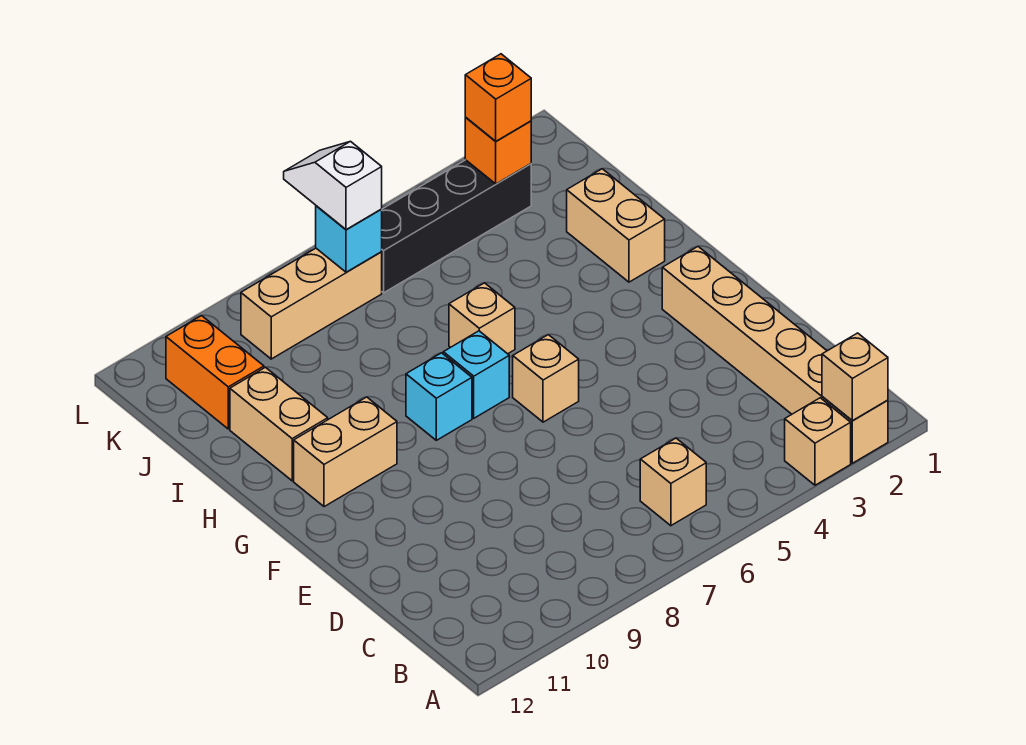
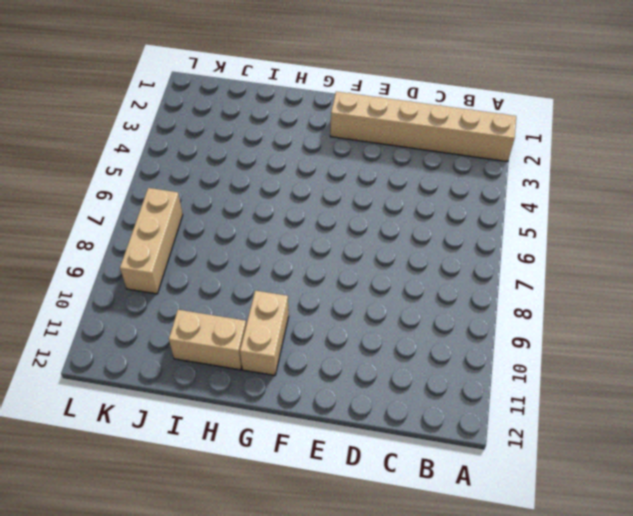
none -> tan 1x1 brick [785,398,851,485]
none -> tan 1x1 brick [640,438,706,526]
none -> tan 1x1 brick [513,335,579,422]

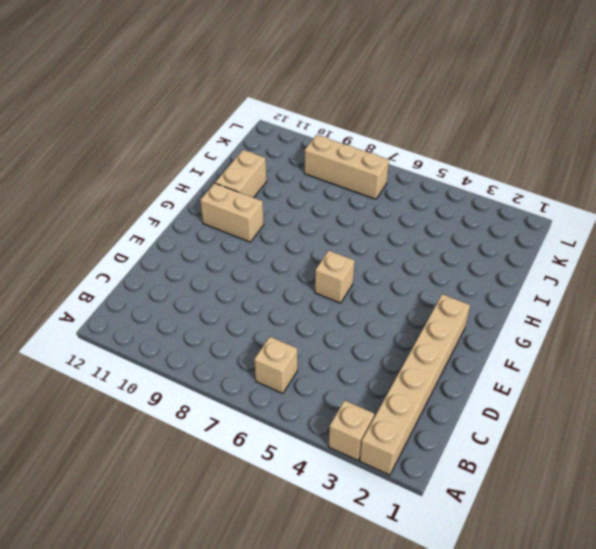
none -> cyan 1x1 brick [443,331,509,418]
none -> cyan 1x1 brick [406,353,472,440]
none -> tan 1x2 brick [567,169,665,282]

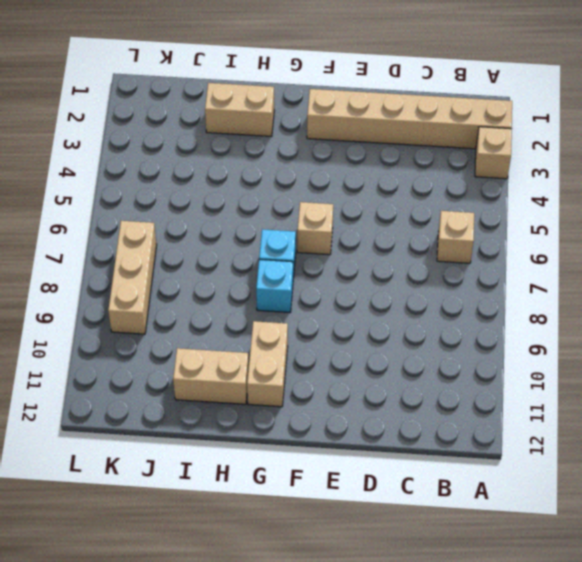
none -> tan 1x1 brick [449,283,515,354]
none -> orange 1x2 brick [166,316,264,429]
none -> black 1x4 brick [382,160,531,293]

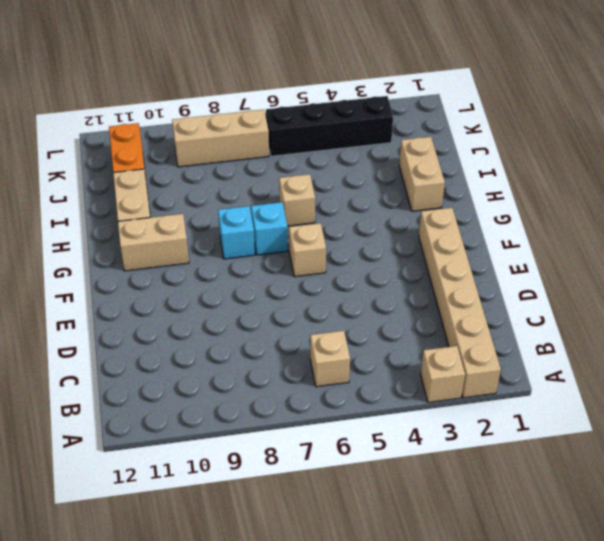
none -> tan 1x1 brick [822,333,888,421]
none -> orange 1x1 brick [465,118,531,184]
none -> cyan 1x1 brick [316,206,382,272]

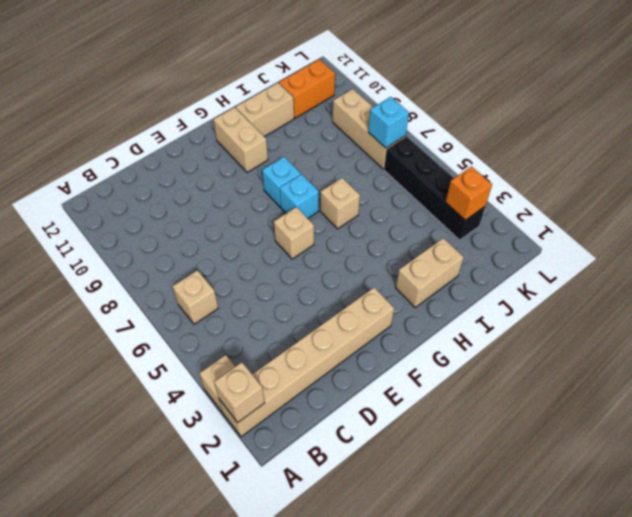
none -> orange 1x1 brick [465,54,531,141]
none -> white 1x2 slope [284,141,382,230]

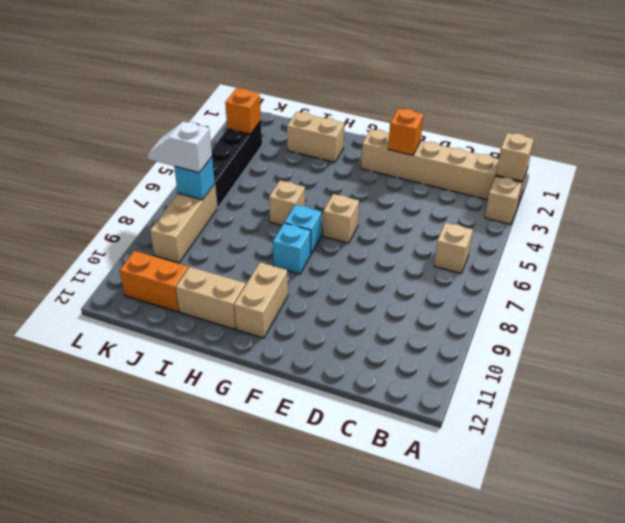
orange 1x1 brick [388,108,423,155] -> orange 1x1 brick moved to [465,54,531,141]

